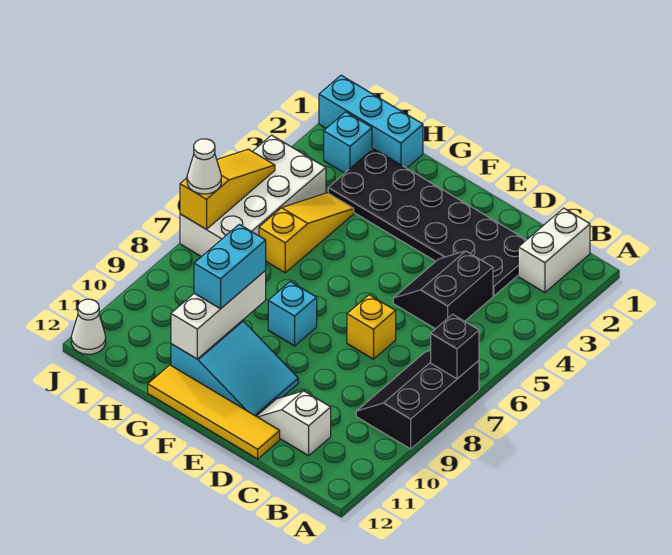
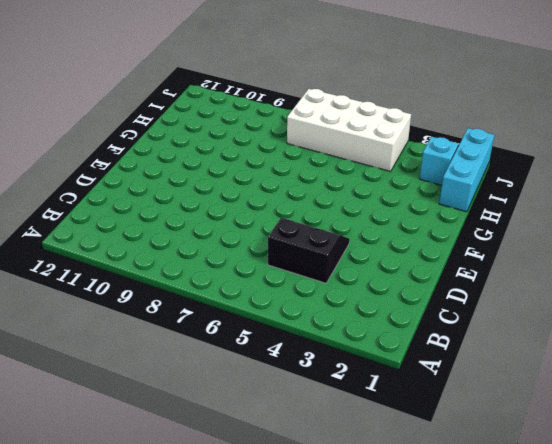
none -> black 2x3 slope [356,351,479,449]
none -> white 1x2 brick [518,208,590,293]
none -> black 2x6 plate [328,149,526,296]

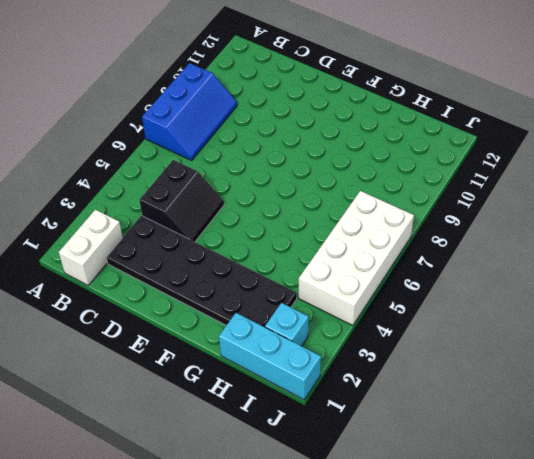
blue 2x3 slope [142,63,237,161] -> black 2x3 slope [356,351,479,449]
none -> white 1x2 slope [256,391,331,456]
none -> yellow 1x1 brick [347,295,396,359]
none -> yellow 1x4 tile [148,365,280,459]

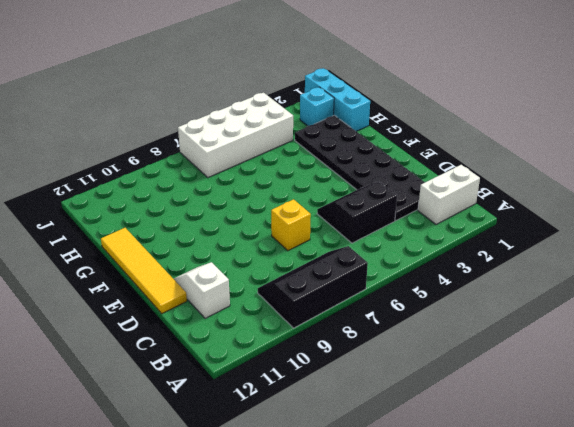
none -> cyan 2x3 slope [171,320,298,416]
none -> cyan 1x1 brick [268,282,317,346]
none -> yellow 1x3 slope [259,193,354,273]

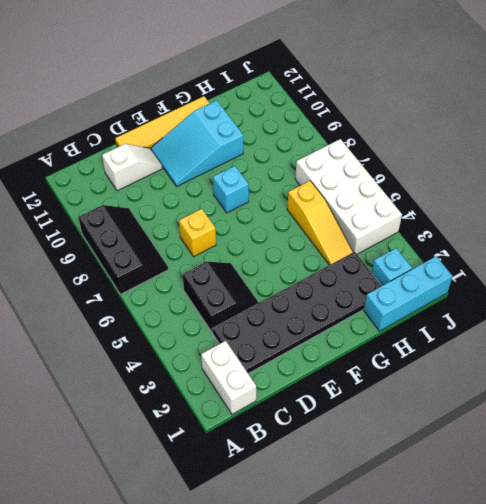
none -> white 1x1 cone [71,299,106,354]
none -> black 1x1 brick [431,314,479,379]
none -> white 1x3 brick [171,270,266,359]

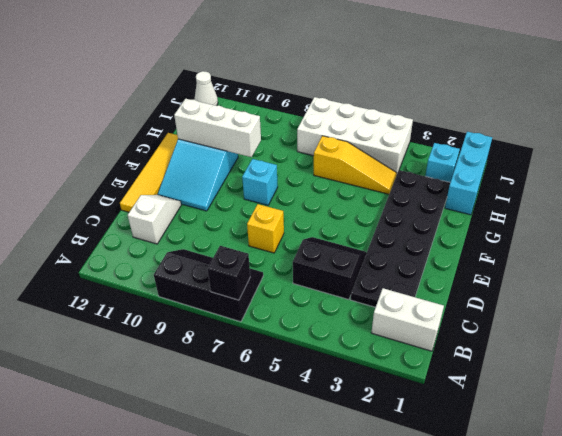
none -> yellow 1x3 slope [180,149,275,229]
none -> cyan 1x2 brick [194,224,266,309]
none -> white 1x1 cone [187,139,221,194]

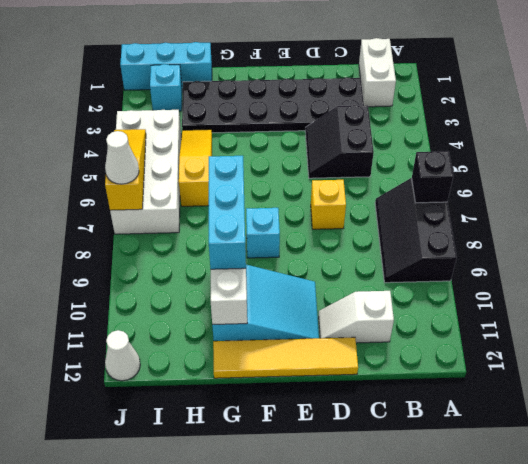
cyan 1x3 brick [209,156,246,269] -> cyan 1x2 brick [194,224,266,309]

